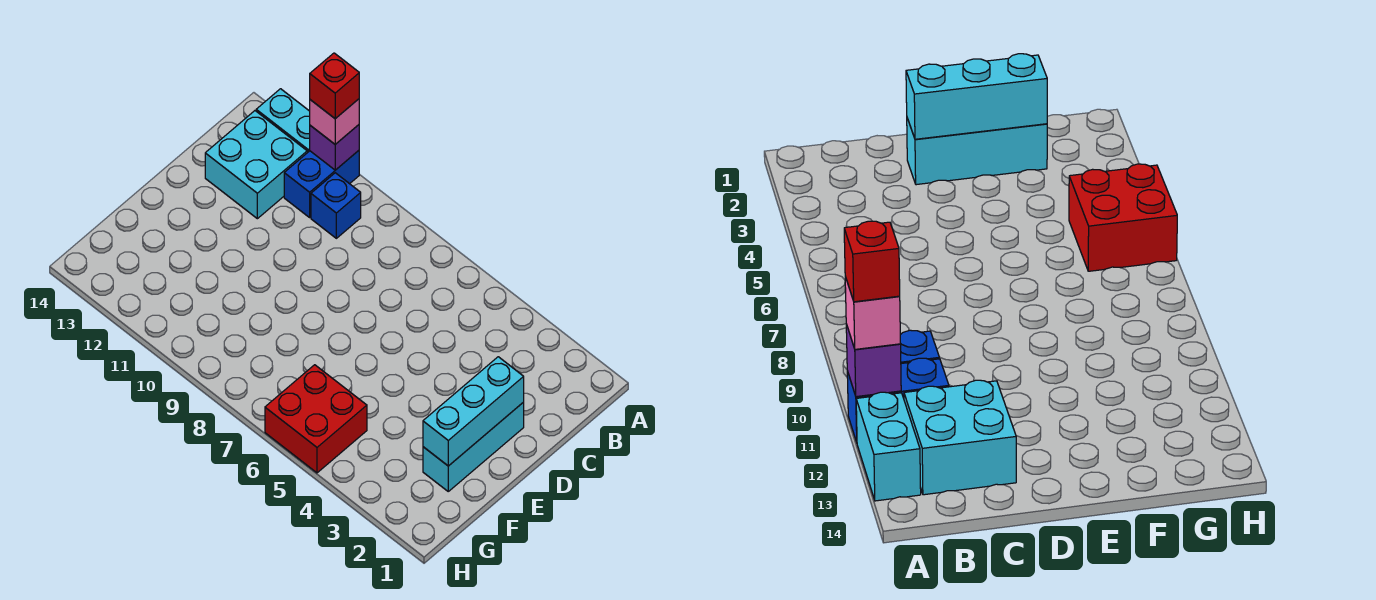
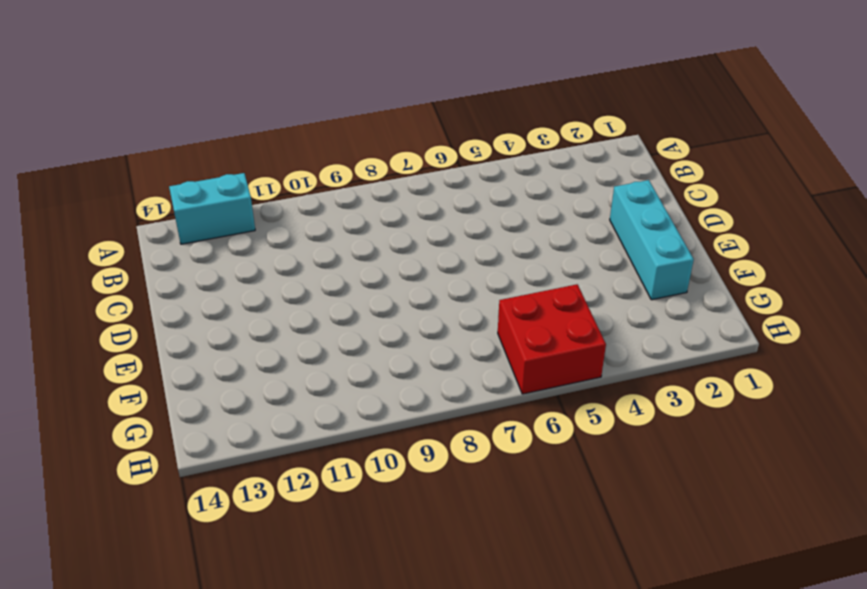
none -> blue 1x2 brick [284,151,359,217]
none -> blue 1x1 brick [311,173,361,238]

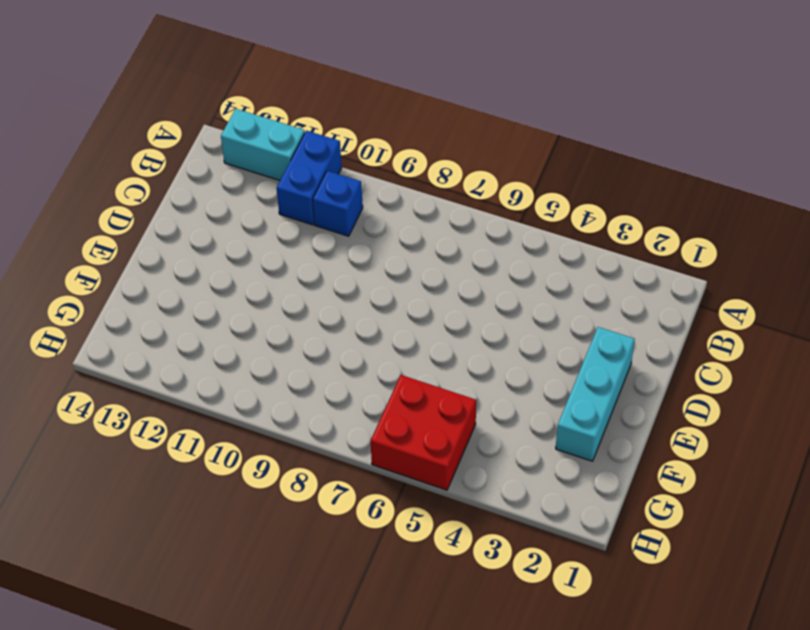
none -> cyan 2x2 brick [205,111,307,219]
none -> purple 1x1 brick [310,125,359,170]

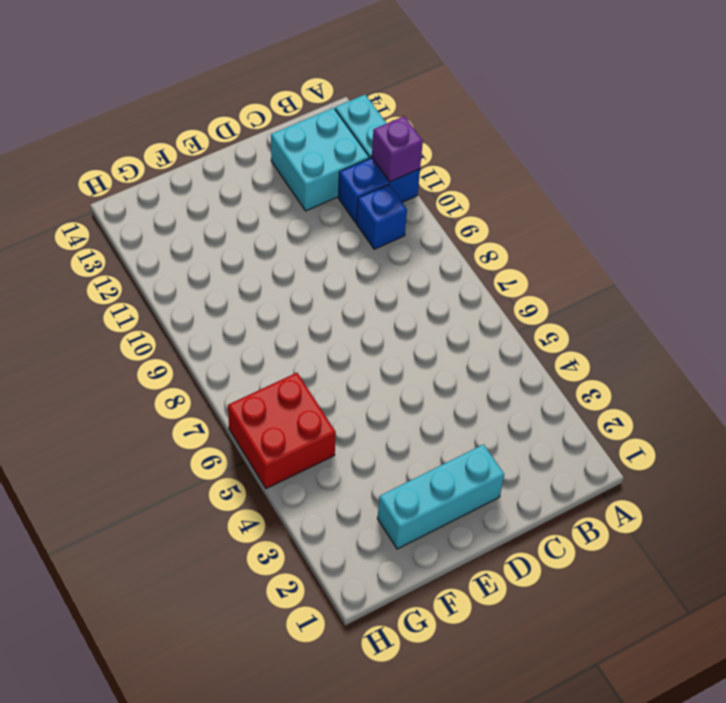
none -> cyan 1x3 brick [423,357,524,466]
none -> pink 1x1 brick [310,99,359,144]

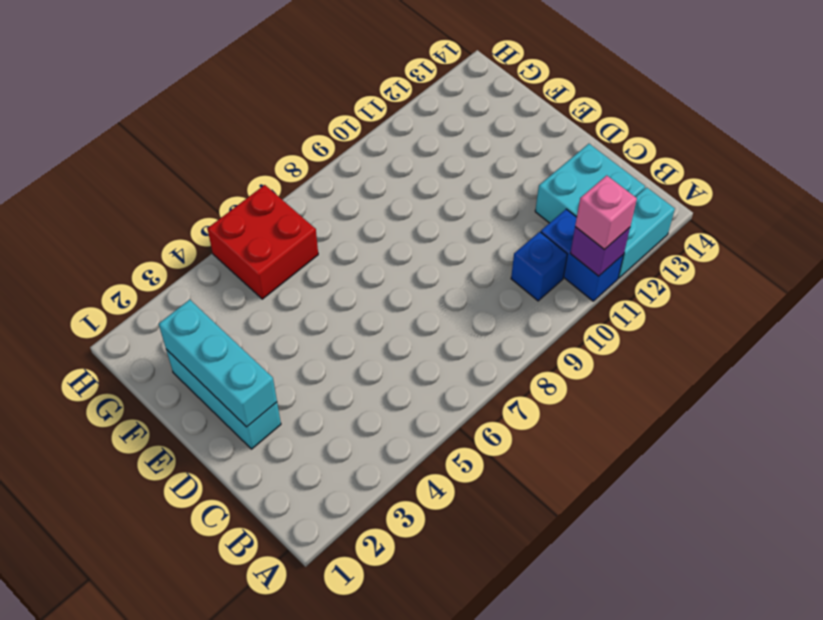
none -> red 1x1 brick [310,53,359,119]

